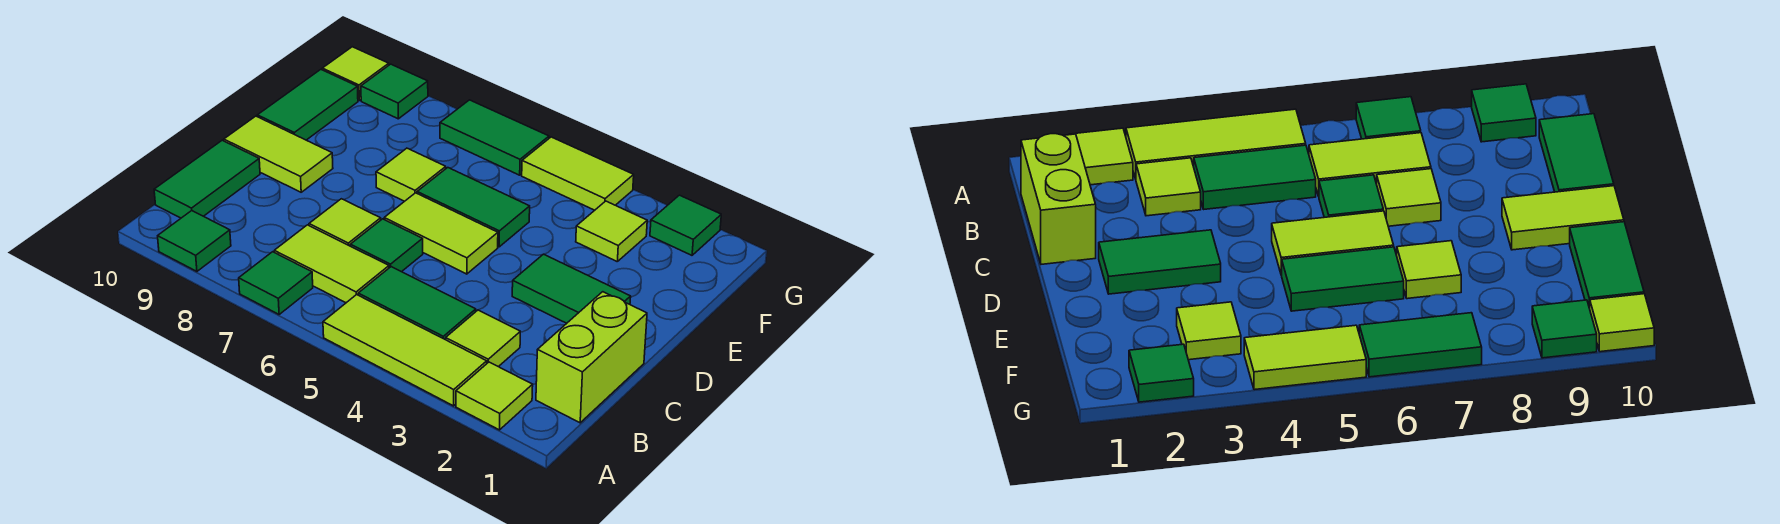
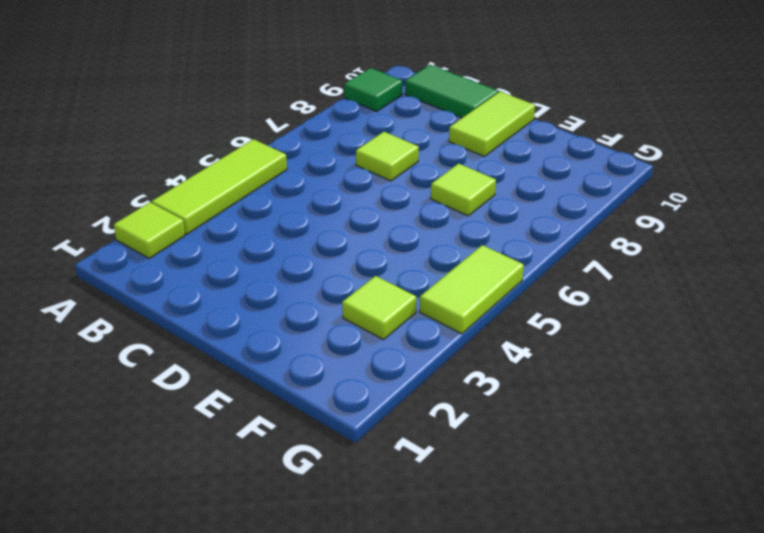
none -> green 1x1 tile [239,252,313,314]
none -> lime 1x2 brick [536,292,647,423]
none -> lime 1x1 tile [446,310,520,367]

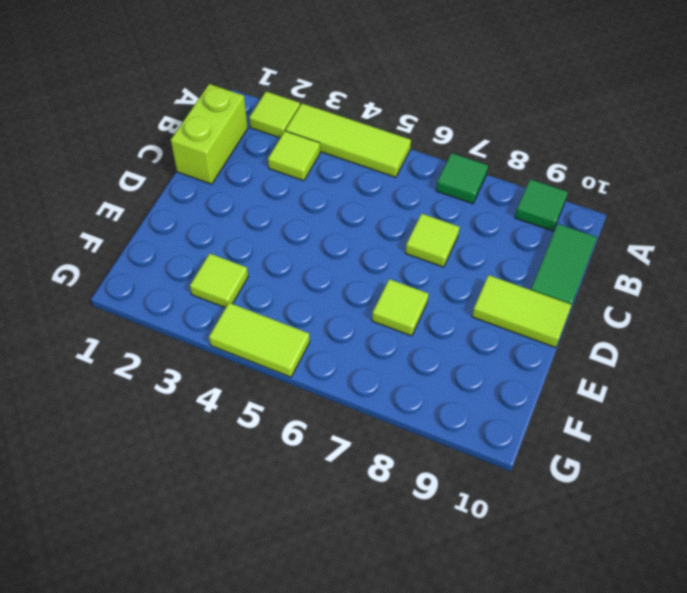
none -> green 1x2 tile [358,267,476,340]
none -> lime 1x2 tile [274,225,389,303]
none -> green 1x1 tile [350,219,423,272]

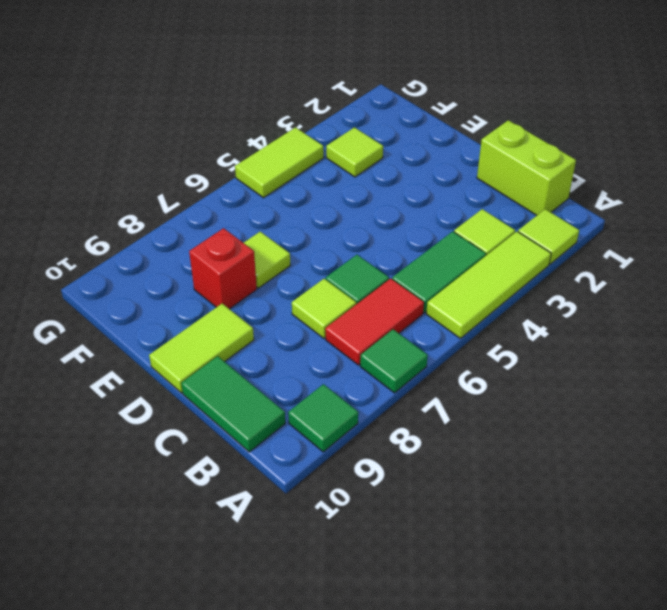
red 1x2 tile [325,279,424,365] -> lime 1x2 tile [274,225,389,303]
red 1x1 brick [189,228,257,309] -> none
none -> green 1x2 tile [512,254,631,323]
none -> lime 1x2 tile [384,193,498,274]
none -> green 1x2 tile [417,168,530,247]

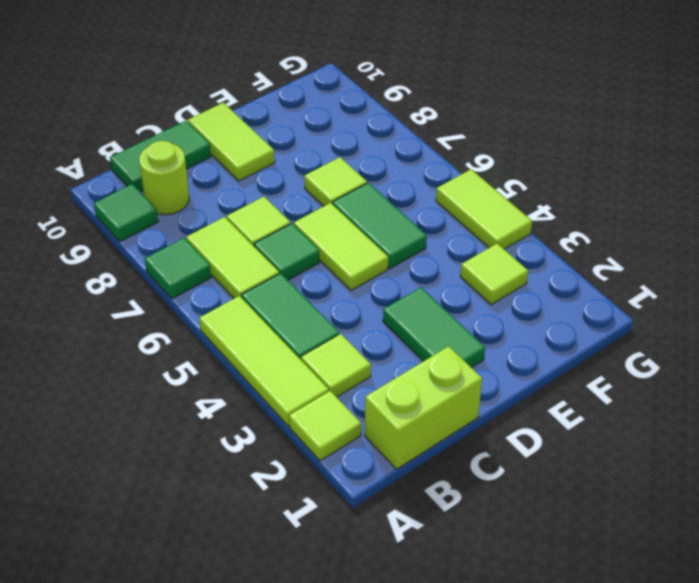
lime 1x1 round brick [139,141,189,215] -> none
none -> green 1x2 tile [257,70,358,140]
none -> green 1x1 tile [650,195,721,255]
none -> green 1x2 tile [440,100,549,175]

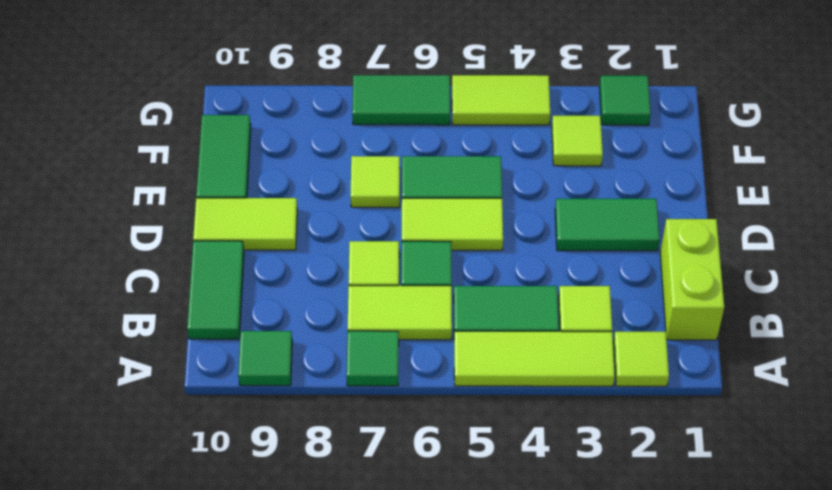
none -> green 1x1 tile [361,64,428,119]
none -> lime 1x1 tile [322,47,389,101]

